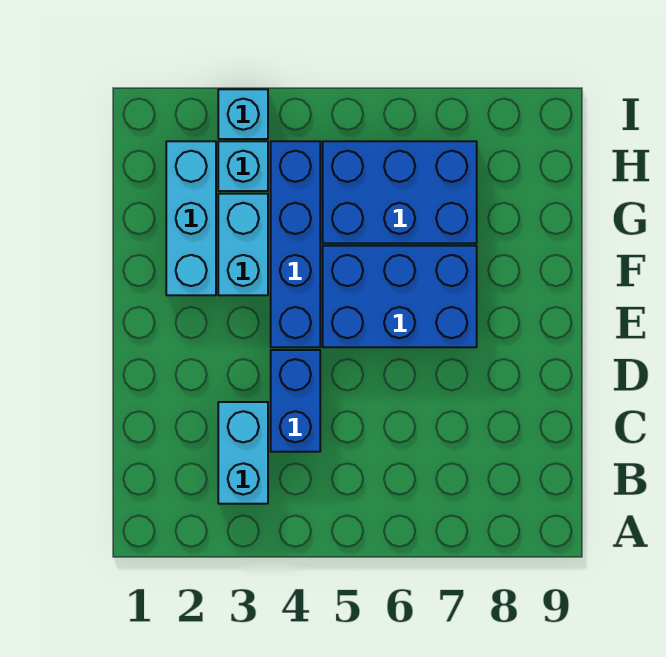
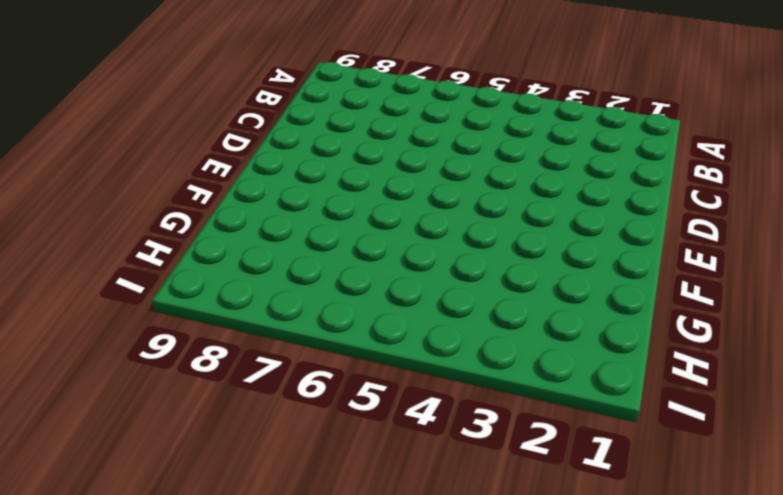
none -> cyan 1x2 brick [218,402,268,504]
none -> blue 1x2 brick [271,350,320,452]

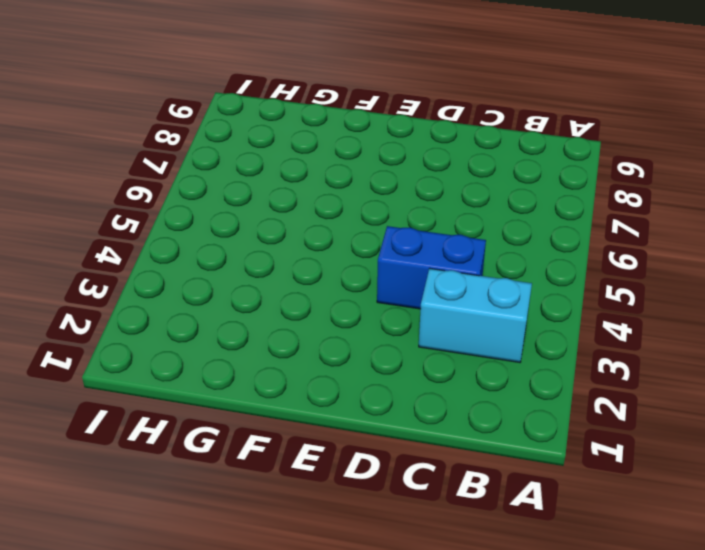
none -> blue 1x4 brick [271,141,320,347]
none -> blue 2x3 brick [323,246,477,347]

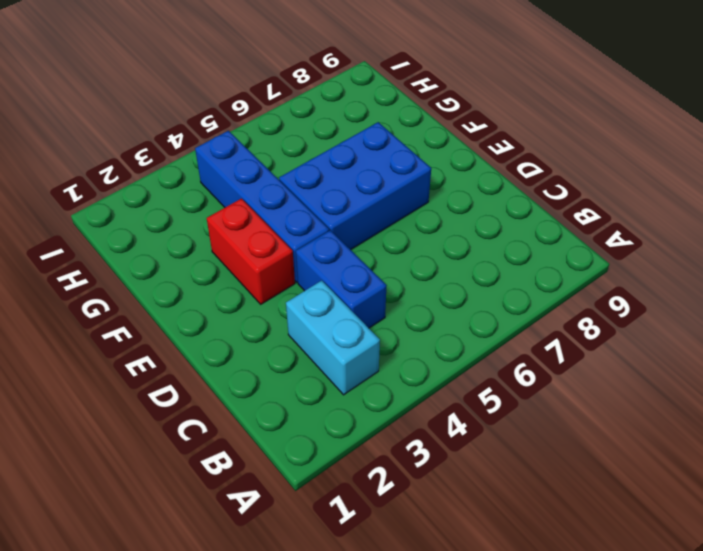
red 1x2 brick [207,199,295,304] -> cyan 1x2 brick [218,194,268,295]
none -> cyan 1x3 brick [166,141,216,295]
none -> blue 2x3 brick [323,141,477,243]

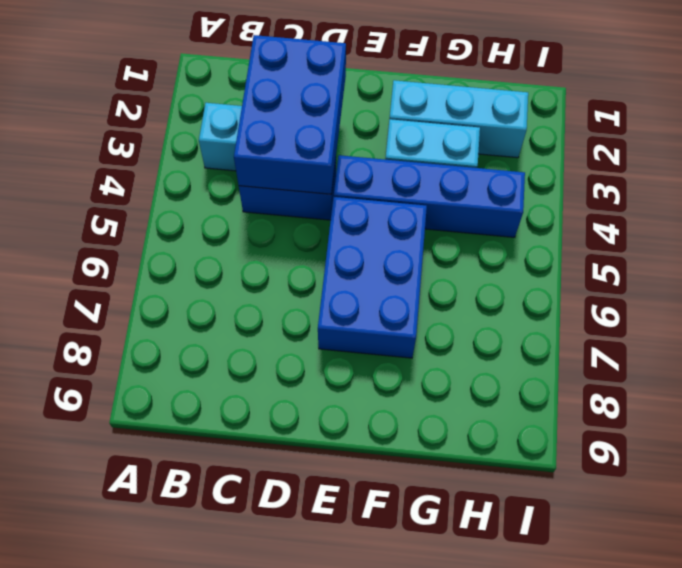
blue 2x3 brick [234,35,346,194] -> blue 2x3 brick moved to [323,141,477,243]
none -> cyan 1x1 brick [218,141,268,191]
none -> cyan 1x1 brick [218,89,268,139]

